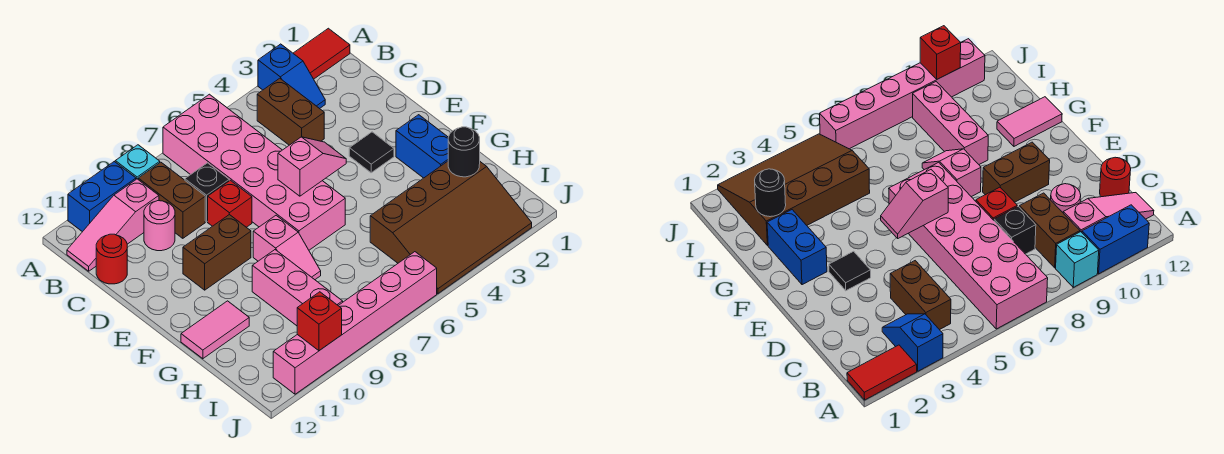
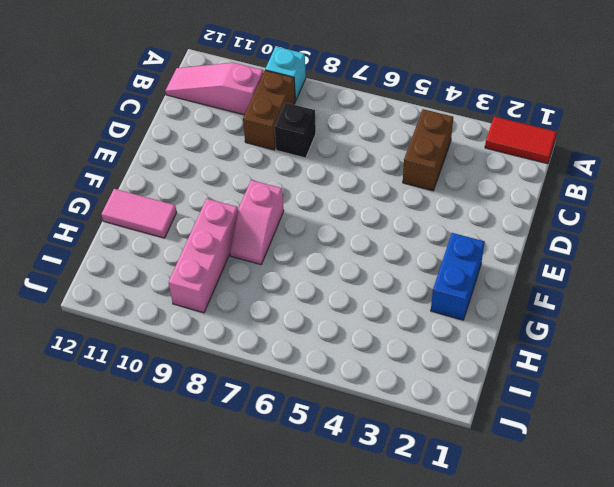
none -> blue 1x2 slope [258,44,325,109]
none -> pink 2x6 brick [163,94,345,250]
none -> blue 1x2 brick [68,162,136,232]

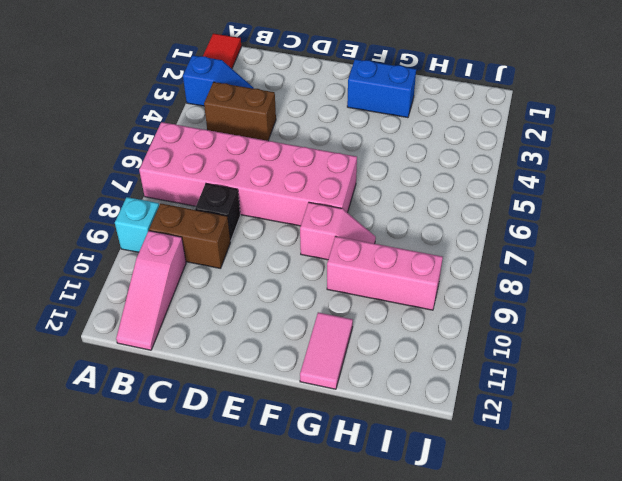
none -> blue 1x2 brick [68,162,136,232]
none -> pink 1x1 round brick [144,201,175,251]
none -> red 1x1 round brick [96,234,127,284]

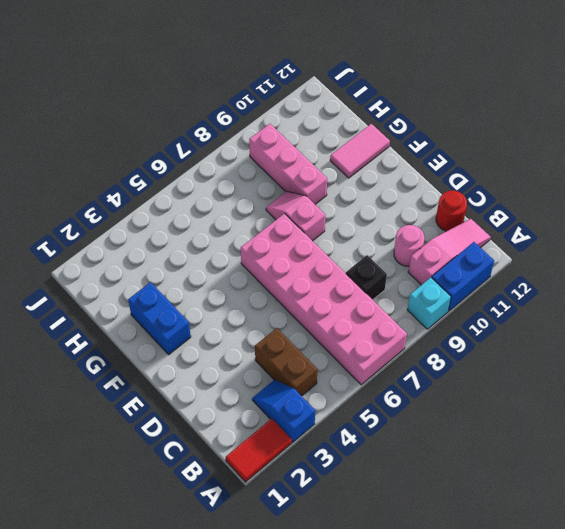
none -> brown 1x2 brick [138,162,205,238]
none -> red 1x1 brick [208,180,252,227]
none -> black 1x1 tile [349,132,394,173]

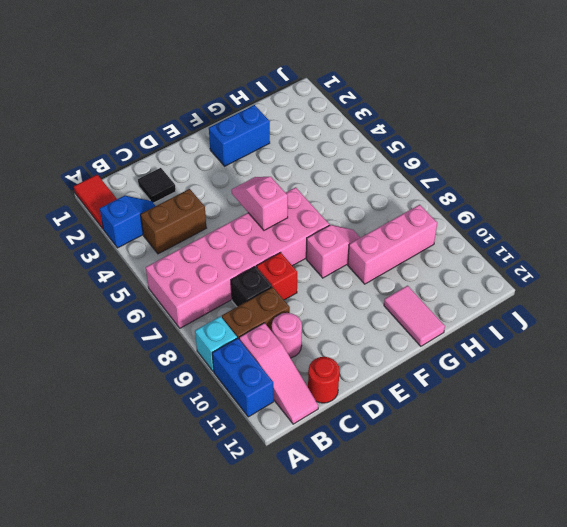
black 1x1 tile [138,168,176,203] -> black 1x1 tile moved to [349,132,394,173]
none -> brown 1x2 brick [183,215,251,290]
none -> brown 3x4 slope [370,161,532,294]
none -> pink 1x6 brick [273,252,437,394]

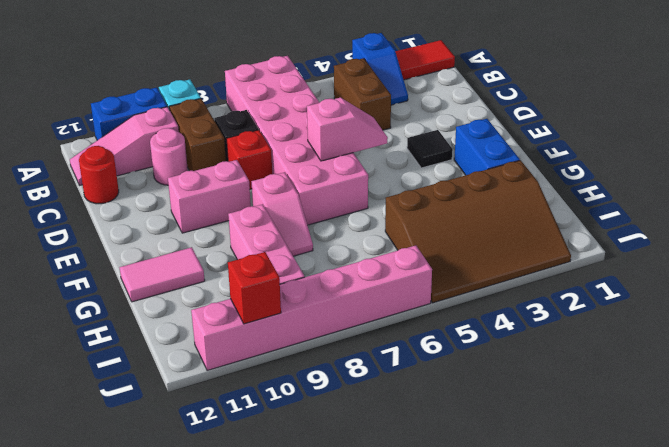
pink 1x2 brick [168,160,251,233] -> brown 1x2 brick [183,215,251,290]
none -> black 1x1 round brick [448,127,480,177]

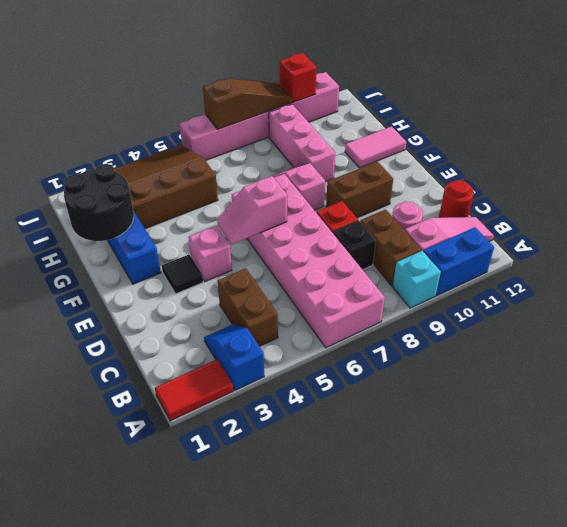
pink 1x1 brick [189,226,232,282] -> none
black 2x2 round brick [64,164,134,241] -> black 1x1 round brick [448,127,480,177]
brown 1x3 slope [203,78,292,129] -> none

